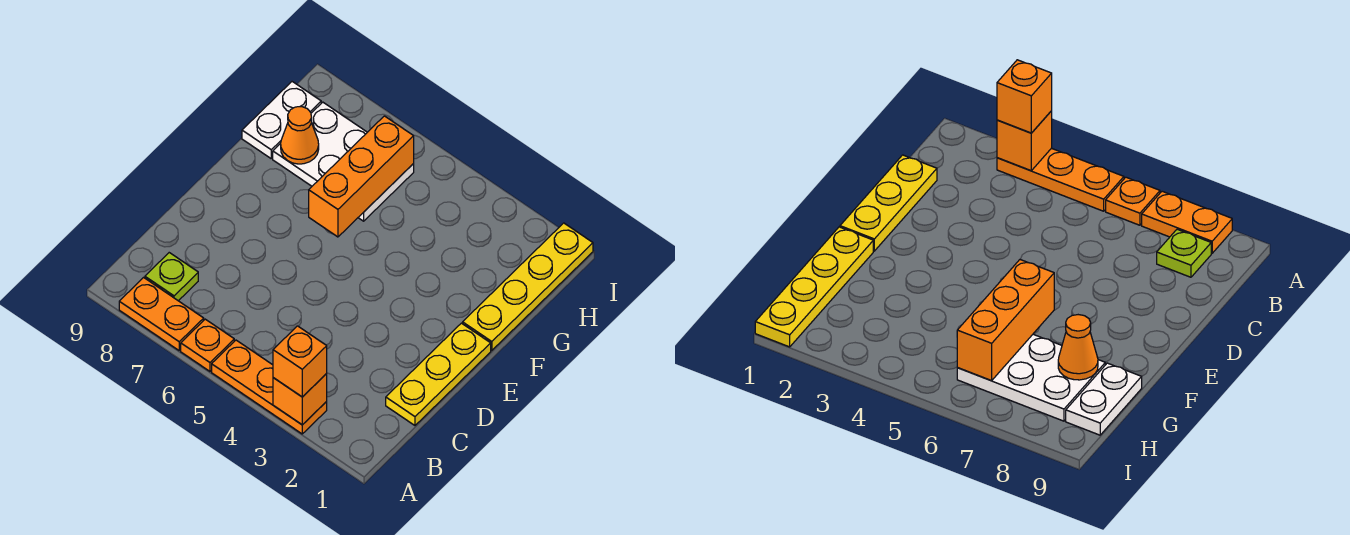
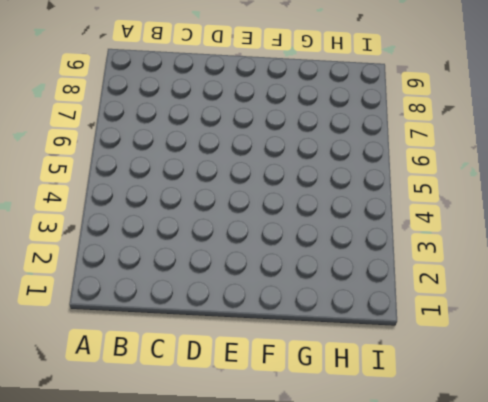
none -> orange 1x3 plate [212,340,327,434]
none -> orange 1x1 plate [181,319,234,371]
none -> orange 1x2 plate [119,278,204,350]

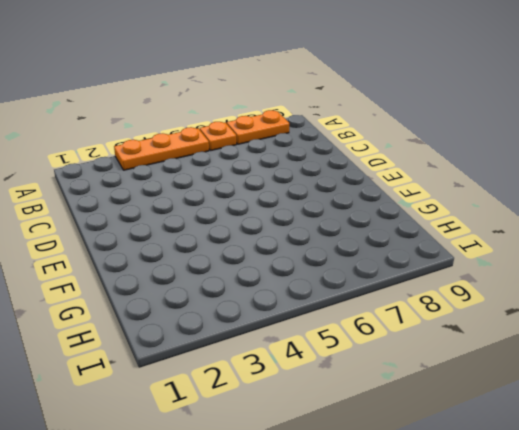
none -> lime 1x1 plate [145,253,198,301]
none -> yellow 1x3 plate [386,323,491,425]
none -> yellow 1x4 plate [463,223,593,350]

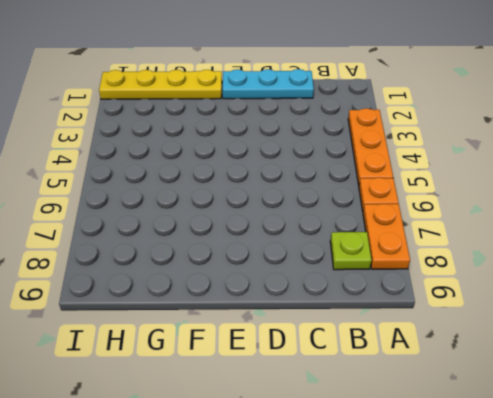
cyan 1x3 plate [223,69,314,99] -> yellow 1x3 plate [386,323,491,425]
none -> white 2x3 plate [273,102,414,221]
none -> white 1x2 plate [242,82,321,158]
none -> orange 1x1 brick [273,374,327,425]

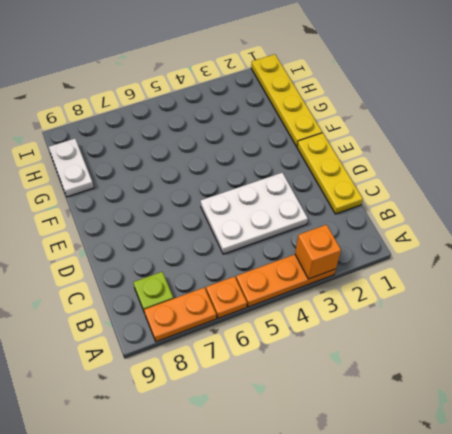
white 2x3 plate [201,173,308,254] -> white 2x3 plate moved to [273,102,414,221]
none -> orange 1x3 brick [309,116,414,237]
none -> orange 1x1 cone [281,107,319,164]
none -> orange 1x1 brick [273,326,327,397]

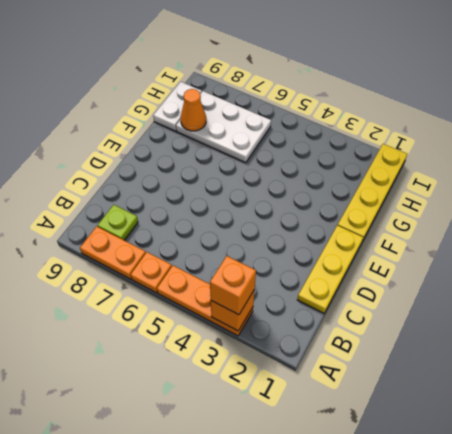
none -> orange 1x3 brick [309,116,414,237]

